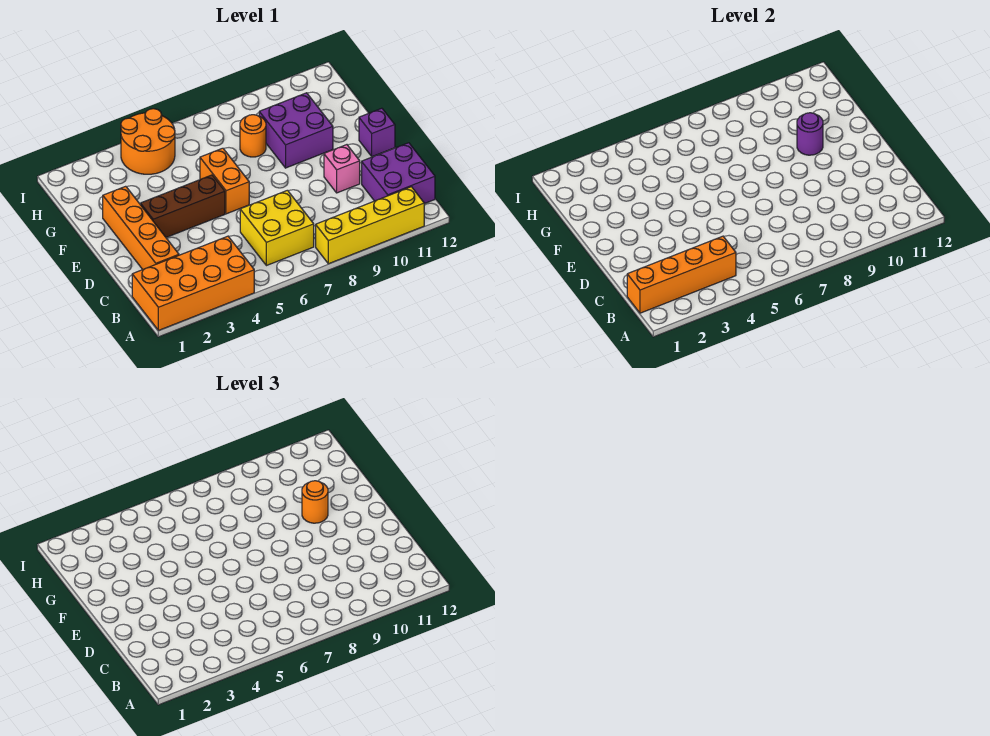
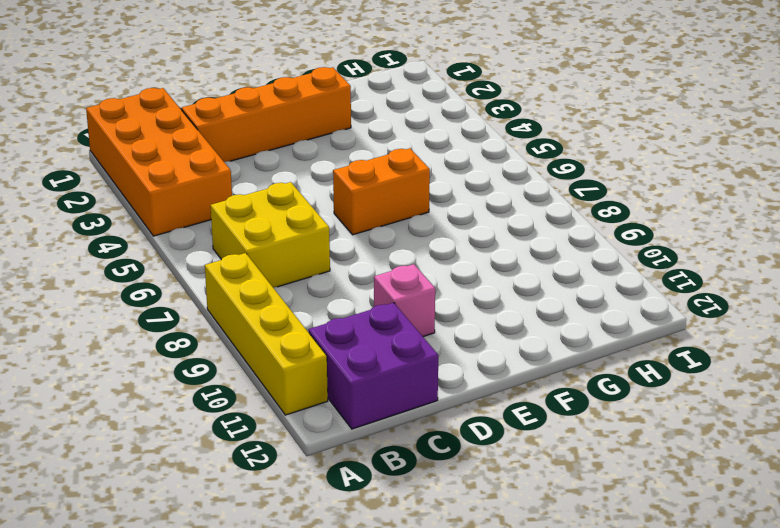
none -> brown 1x3 brick [141,175,225,237]
none -> purple 1x1 brick [359,108,395,157]
none -> purple 2x2 brick [259,93,333,168]

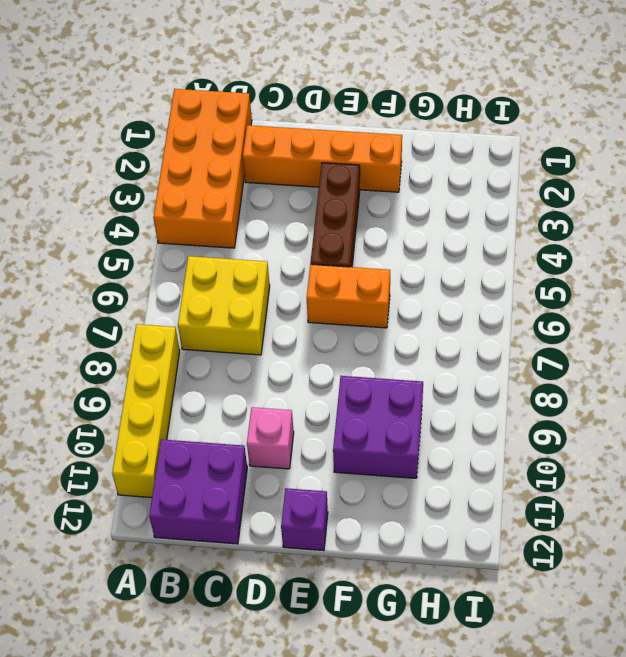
none -> orange 1x1 round brick [240,115,266,157]
none -> orange 2x2 round brick [121,109,175,174]
none -> orange 1x4 brick [627,236,736,313]

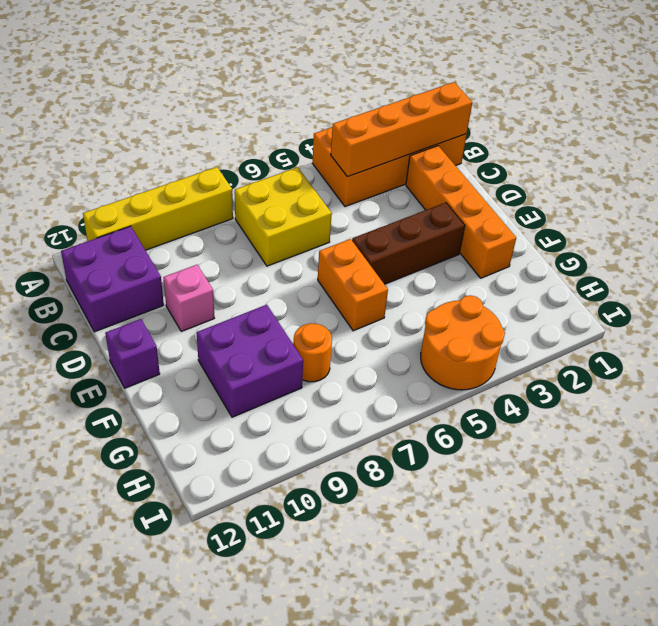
none -> purple 1x1 round brick [797,113,823,155]
none -> orange 1x1 round brick [302,481,328,523]

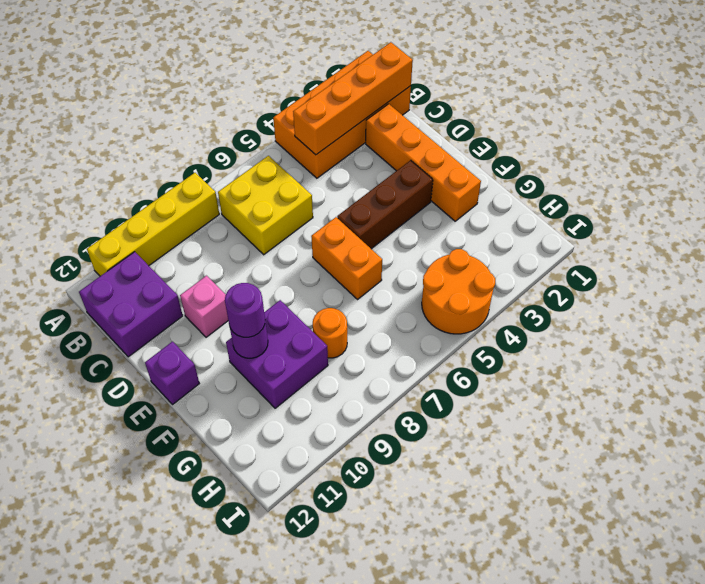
purple 1x1 round brick [225,283,265,337] -> orange 1x1 round brick [302,481,328,523]

